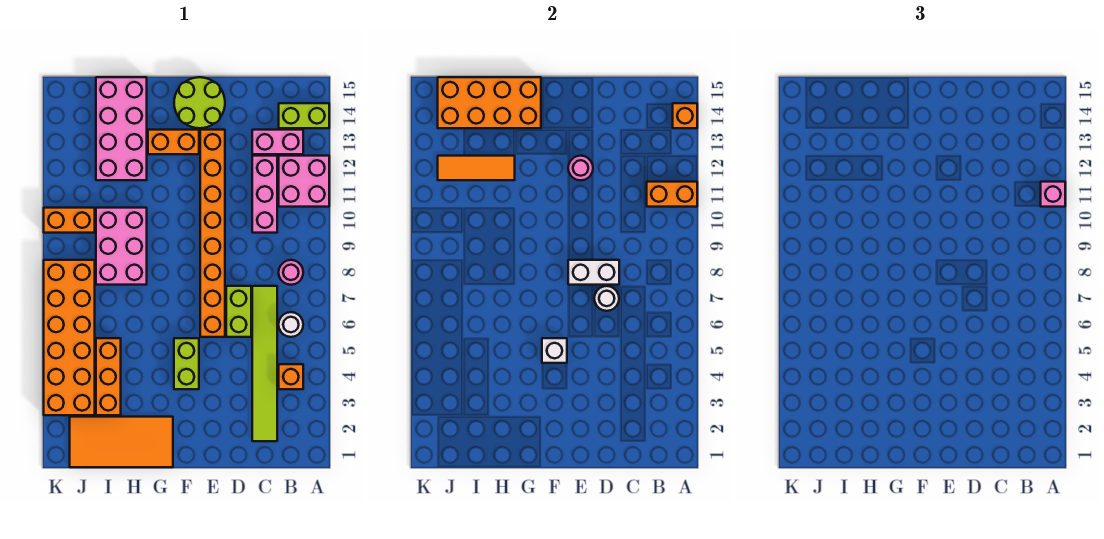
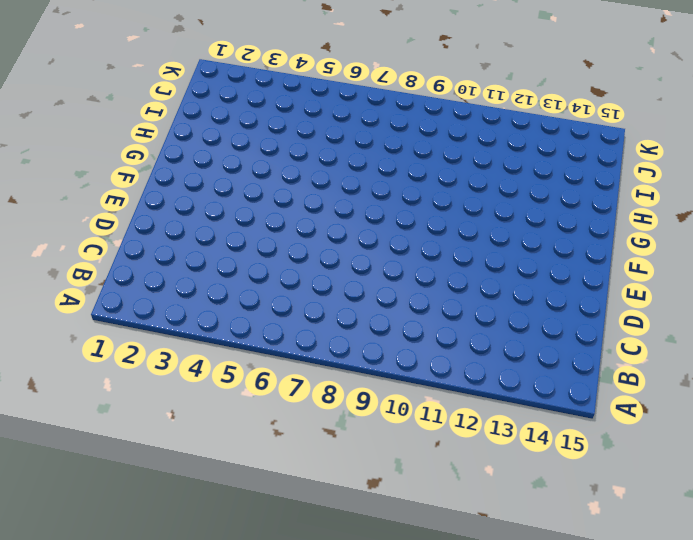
none -> pink 2x2 brick [279,156,329,207]
none -> lime 1x2 brick [279,103,329,128]
none -> orange 1x1 brick [279,364,303,389]

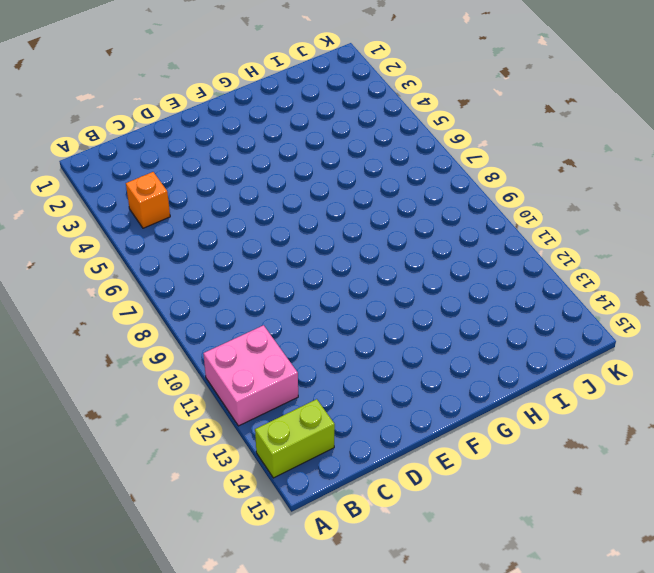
none -> white 1x1 round brick [279,312,303,337]
none -> pink 1x1 round brick [279,260,303,285]
none -> pink 1x2 brick [252,130,303,154]

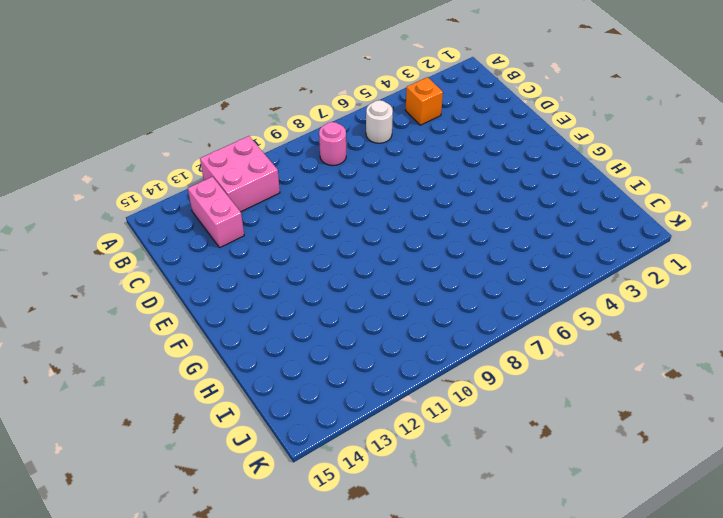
none -> lime 1x2 brick [279,103,329,128]
none -> lime 1x6 tile [252,286,277,441]
none -> pink 1x3 brick [252,156,277,233]

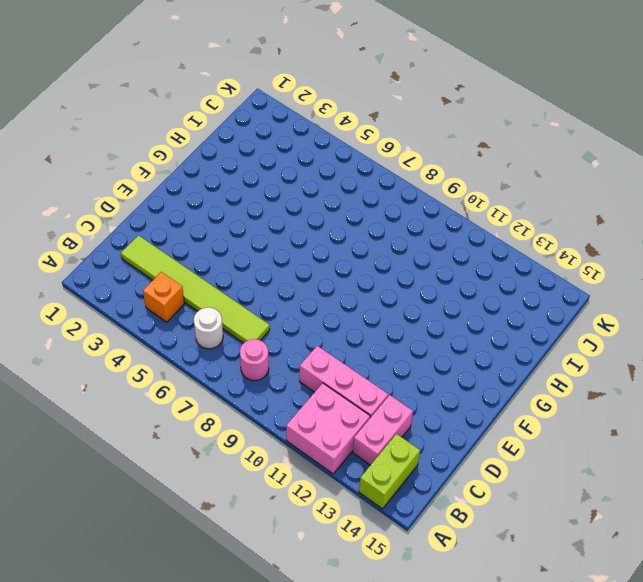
none -> lime 1x2 brick [226,286,251,337]
none -> orange 1x8 brick [200,130,225,337]
none -> lime 2x2 round brick [174,77,225,128]

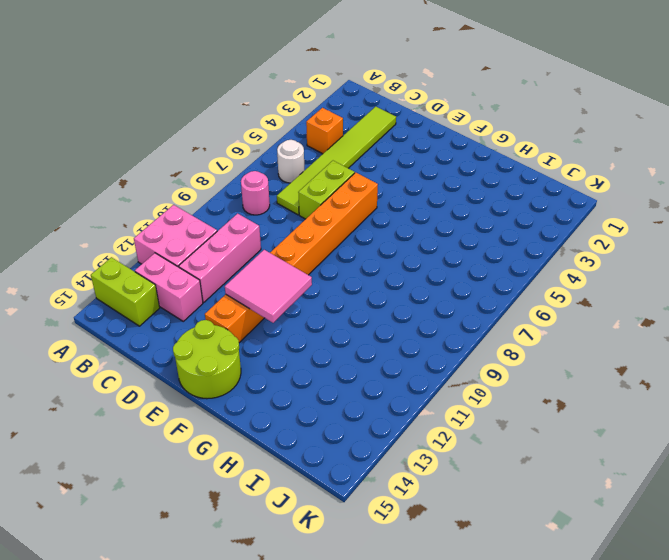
pink 2x2 tile [225,250,312,323] -> pink 1x1 round brick [568,156,593,180]
none -> lime 1x2 brick [174,338,199,389]
none -> orange 1x2 brick [148,130,199,154]
none -> orange 2x4 tile [70,417,173,467]

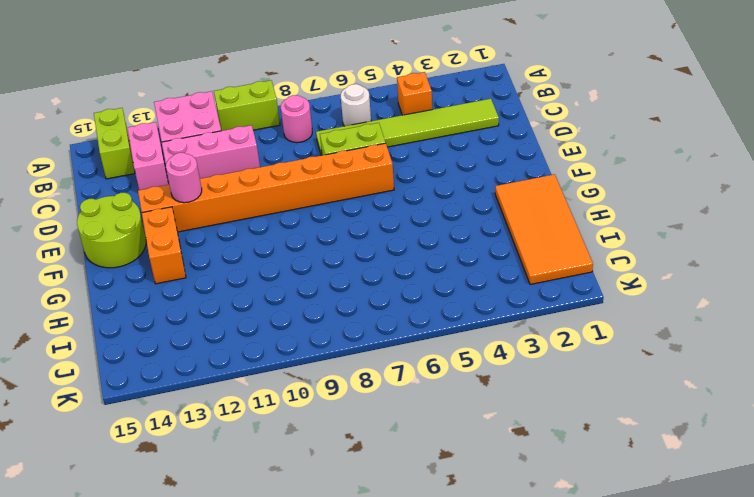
lime 1x2 brick [214,80,280,131] -> lime 1x2 brick moved to [174,338,199,389]
none -> pink 2x3 brick [96,208,147,285]
none -> pink 2x4 brick [96,77,147,180]
none -> orange 1x3 brick [96,338,121,415]

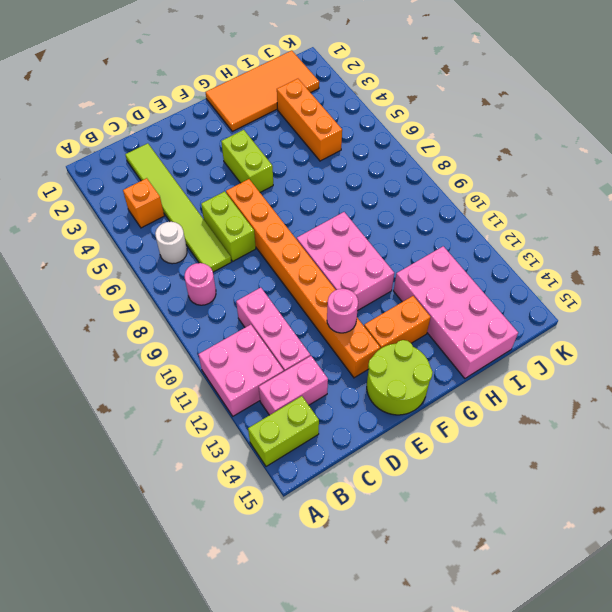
pink 2x3 brick [297,212,394,311] -> pink 2x3 brick moved to [96,208,147,285]
none -> orange 2x6 brick [44,260,95,415]
none -> orange 1x2 brick [44,208,95,233]
none -> orange 1x2 brick [647,182,697,207]

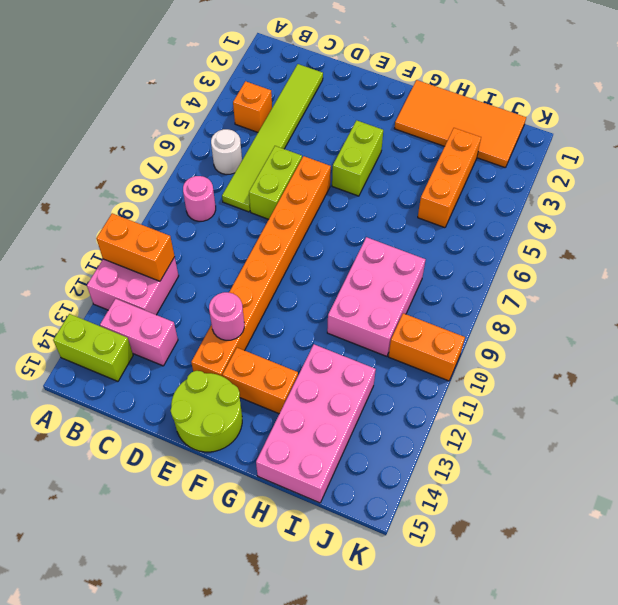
none -> pink 1x3 brick [252,156,277,233]
none -> orange 2x6 brick [44,260,95,415]
none -> orange 1x1 brick [673,103,697,128]

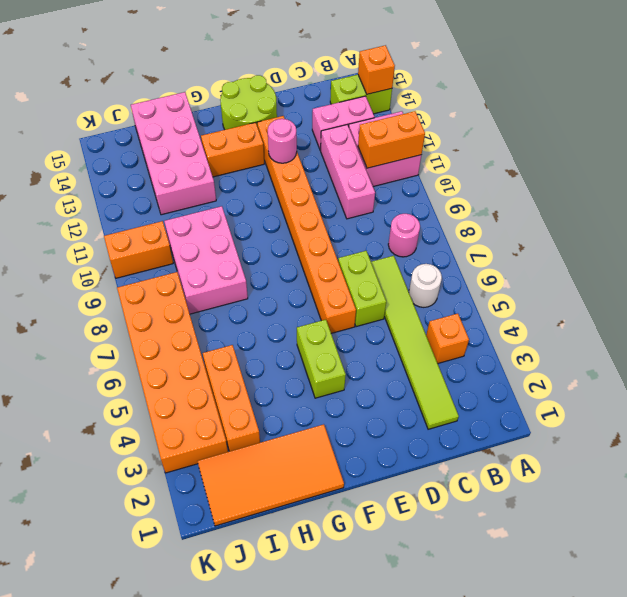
none -> white 1x1 round brick [594,286,619,311]
none -> white 1x2 brick [568,260,619,285]
none -> white 1x1 brick [542,338,567,363]

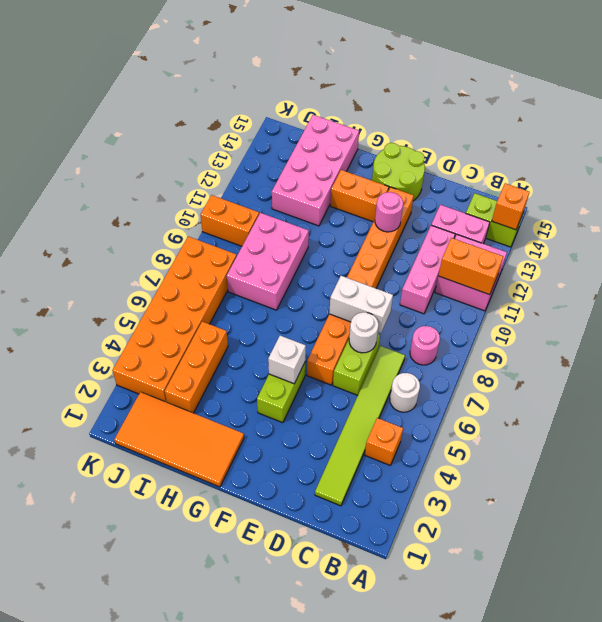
none -> orange 2x4 brick [438,77,541,128]
none -> orange 1x3 tile [438,156,515,180]
none -> pink 1x1 brick [1041,182,1065,207]

